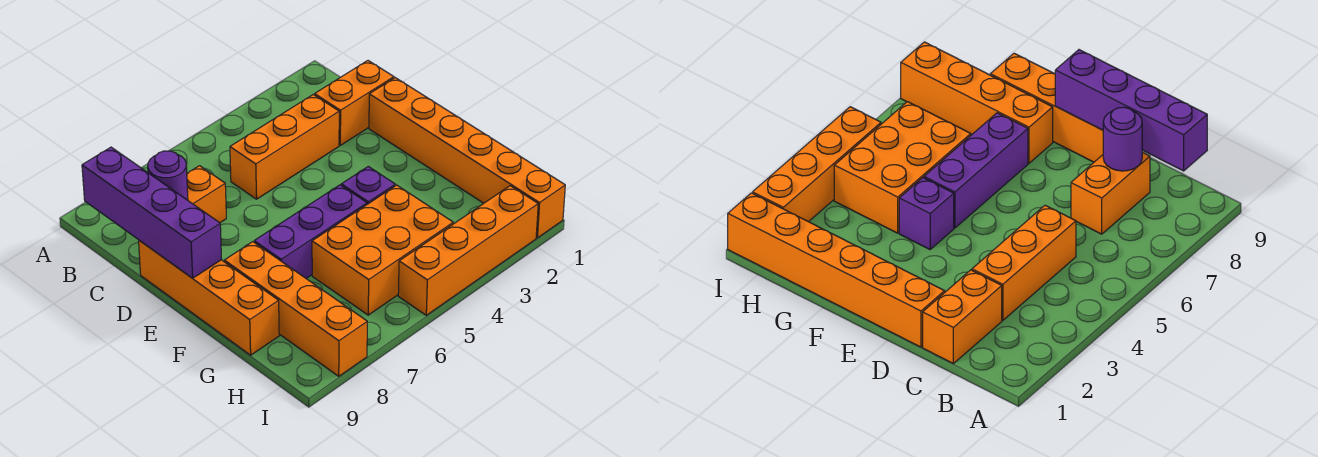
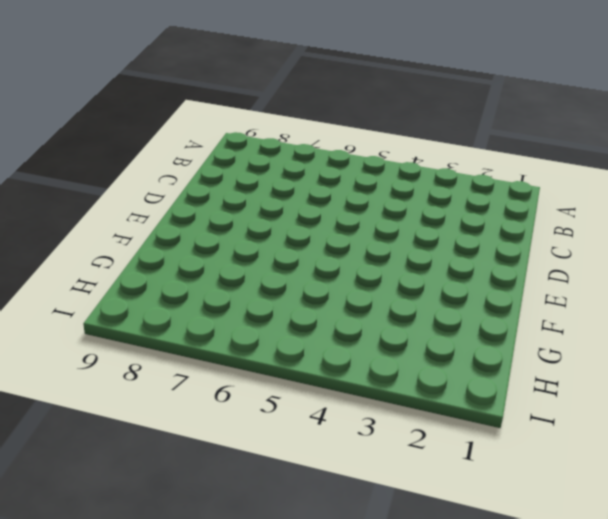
none -> orange 1x2 brick [315,61,394,145]
none -> orange 1x3 brick [230,95,339,199]
none -> orange 1x2 brick [187,166,226,223]

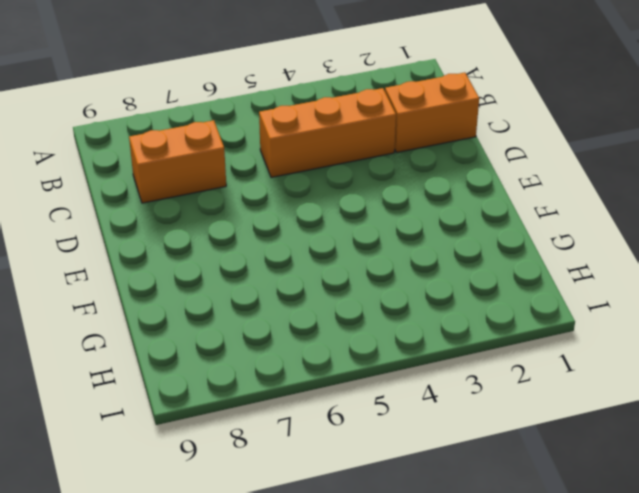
none -> orange 1x6 brick [369,78,565,238]
none -> orange 1x4 brick [139,240,279,355]
none -> purple 1x1 brick [341,166,395,204]

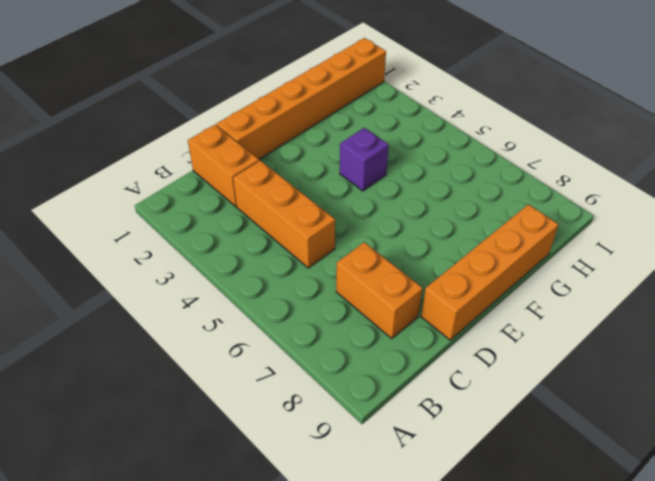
none -> purple 1x3 brick [254,185,367,278]
none -> orange 1x4 brick [224,242,367,376]
none -> orange 2x3 brick [312,185,453,315]

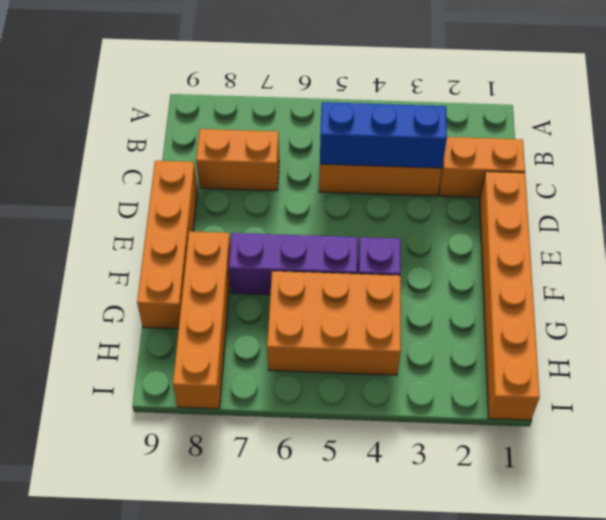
blue 1x3 brick [320,102,447,168] -> none
none -> orange 1x4 brick [398,186,538,315]
none -> purple 1x4 brick [82,147,222,278]
none -> purple 1x1 round brick [148,151,188,200]

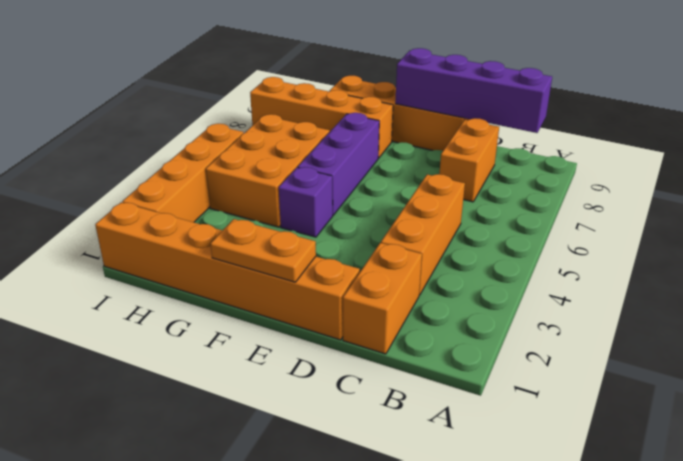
orange 1x2 plate [210,219,316,282] -> none
none -> purple 1x1 round brick [148,151,188,200]

